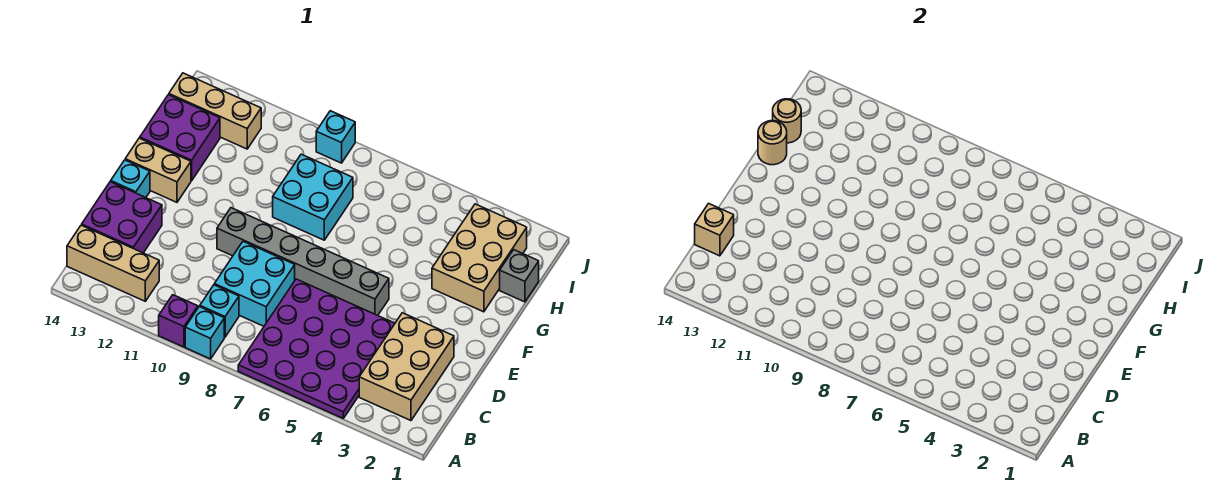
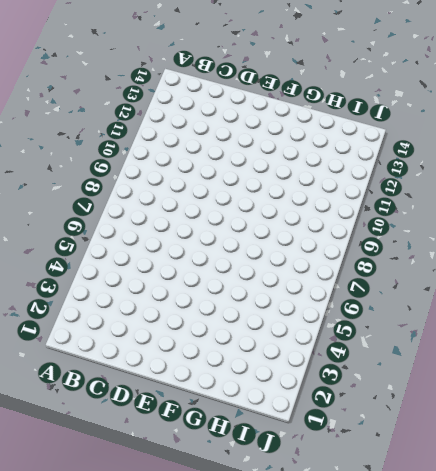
none -> purple 4x4 plate [238,279,395,418]
none -> cyan 1x1 brick [185,307,224,359]
none -> purple 1x1 brick [159,295,198,347]

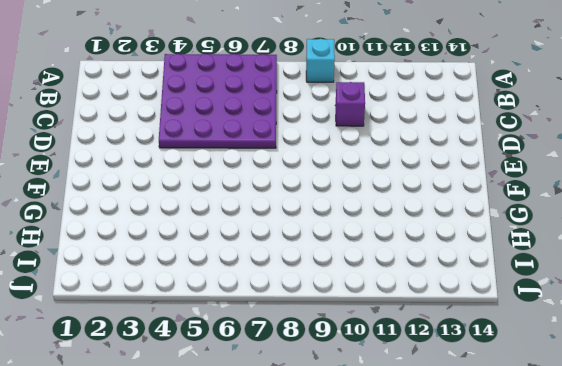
purple 1x1 brick [335,82,365,126] -> purple 1x1 brick moved to [159,295,198,347]
none -> tan 2x3 brick [359,313,454,421]
none -> cyan 1x1 brick [200,285,239,337]
none -> tan 1x3 brick [67,225,159,301]

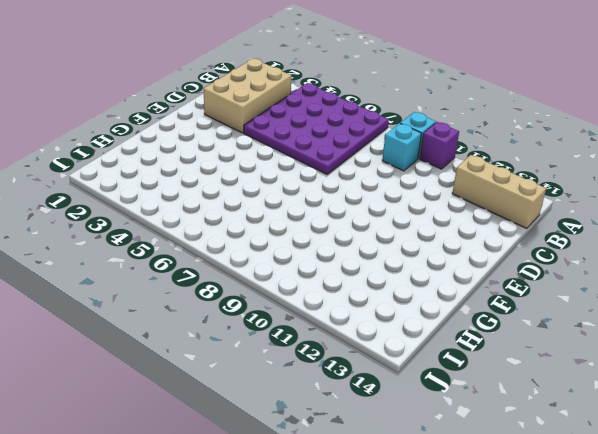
none -> cyan 2x2 brick [214,241,295,326]
none -> purple 2x2 brick [82,182,162,253]
none -> grey 1x6 brick [217,208,389,315]

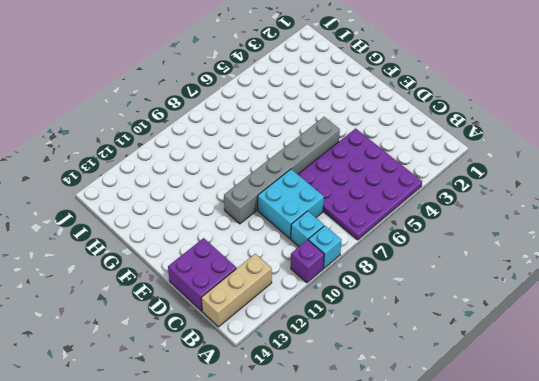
none -> tan 2x3 brick [359,313,454,421]
none -> cyan 1x1 brick [111,160,150,197]
none -> tan 1x2 brick [125,138,191,202]

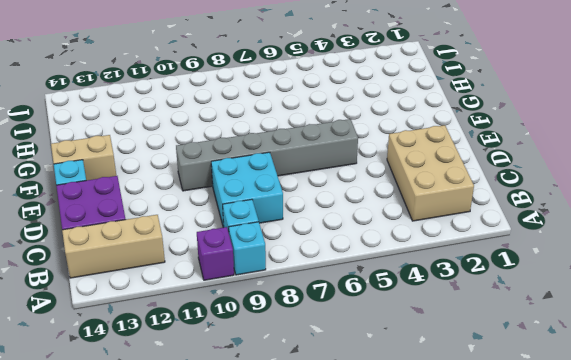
none -> purple 4x4 plate [238,279,395,418]
none -> tan 2x3 brick [432,204,527,312]
none -> cyan 2x2 brick [273,154,353,240]

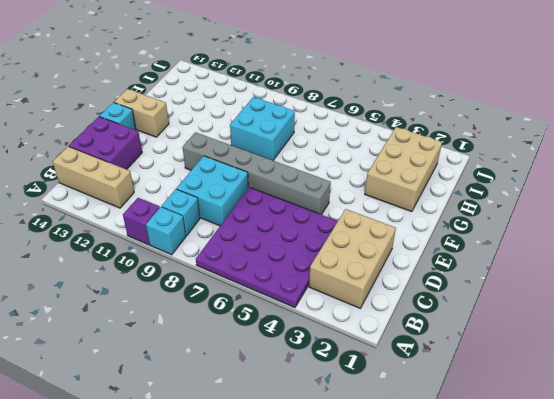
none -> purple 2x2 brick [140,95,220,181]
none -> grey 1x1 brick [500,250,539,302]
none -> tan 1x3 brick [169,73,261,149]

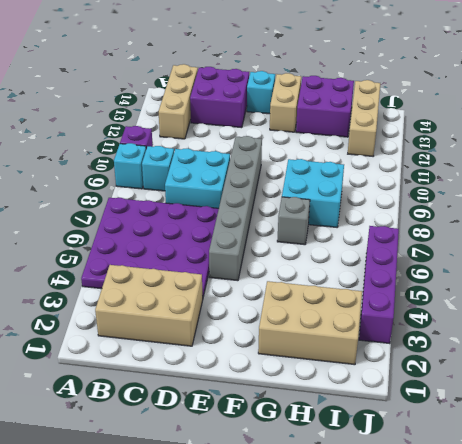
grey 1x1 brick [277,197,310,245] -> grey 1x1 brick moved to [500,250,539,302]
purple 1x4 brick [359,226,399,344] -> none
none -> cyan 1x1 brick [316,111,355,163]
none -> tan 1x1 brick [695,204,734,256]
none -> tan 1x1 round brick [758,121,787,165]

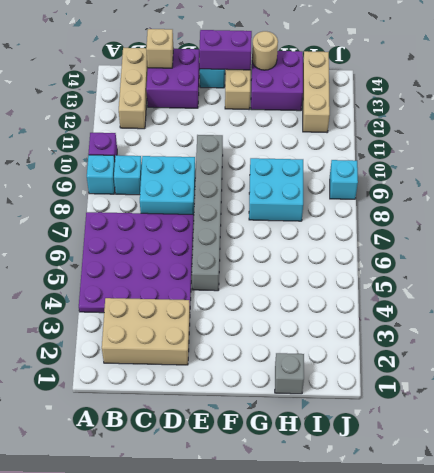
purple 1x2 brick [199,30,252,70] -> none
none -> tan 2x3 brick [432,204,527,312]
none -> tan 1x1 round brick [773,99,801,143]

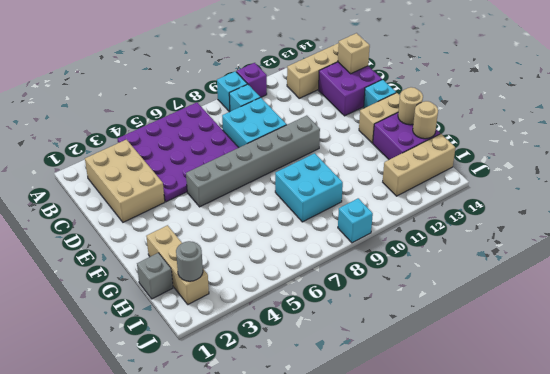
tan 1x3 brick [146,225,209,304] -> tan 2x3 brick [432,204,527,312]
grey 1x1 round brick [176,241,203,281] -> none

